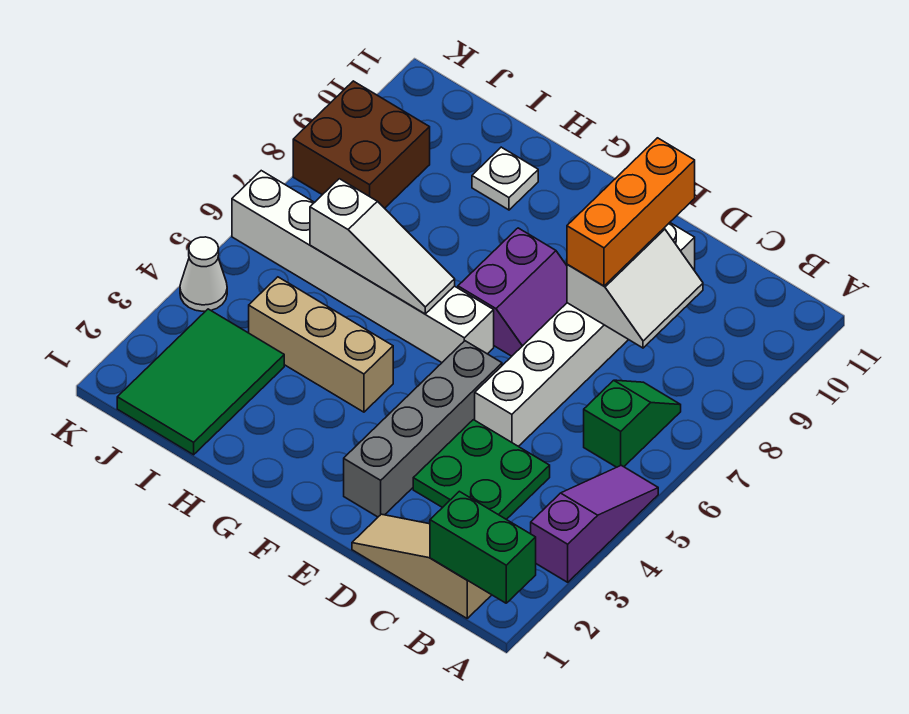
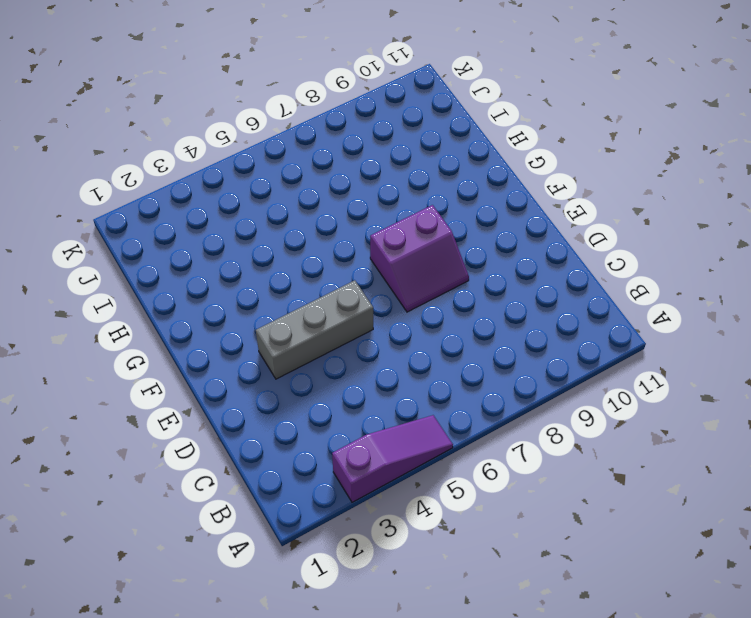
grey 1x3 brick [256,280,373,379] -> grey 1x4 brick [344,341,502,517]
none -> tan 1x3 slope [352,514,491,618]
none -> green 1x2 slope [584,380,681,467]
none -> green 2x2 plate [413,420,550,519]

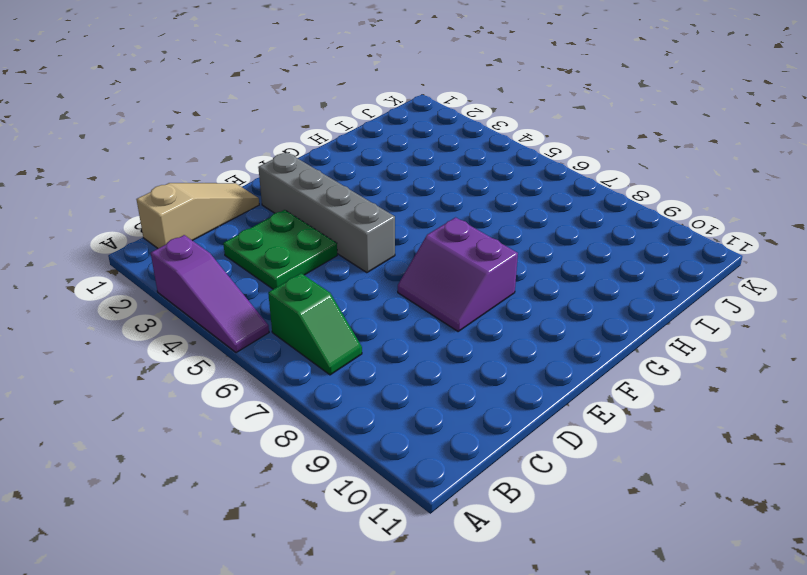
none -> white 1x6 brick [475,223,695,446]
none -> white 1x6 brick [232,171,494,362]
none -> tan 1x3 brick [249,277,393,412]

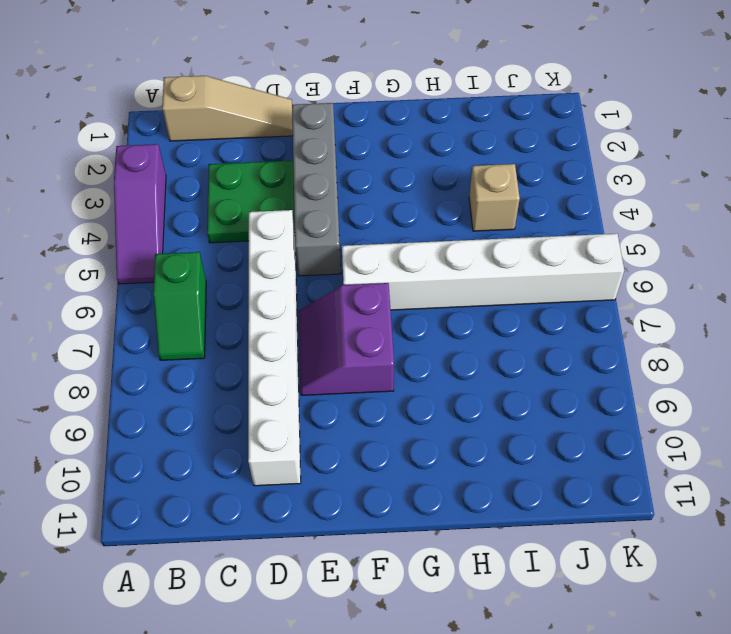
tan 1x1 brick [469,164,520,231] -> tan 1x3 brick [249,277,393,412]
none -> white 1x1 plate [472,147,538,210]
none -> green 2x3 tile [117,309,284,455]
none -> brown 2x2 brick [293,81,430,208]

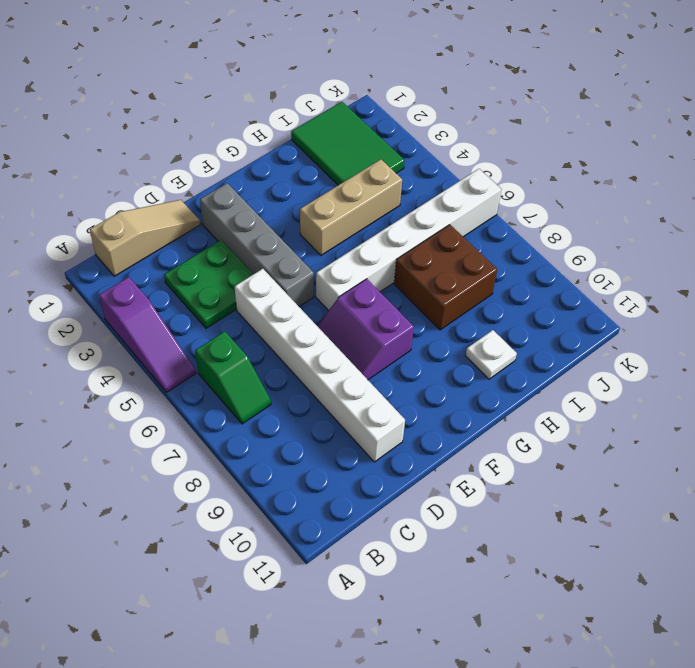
brown 2x2 brick [394,225,497,330] -> brown 2x2 brick moved to [293,81,430,208]
none -> white 1x1 cone [180,237,227,311]
none -> green 1x2 brick [430,491,536,603]
none -> white 2x2 slope [567,229,703,348]

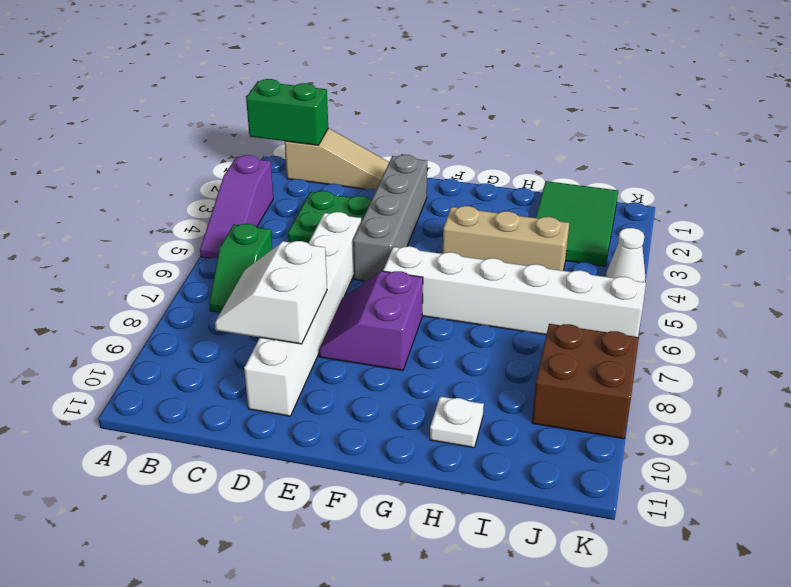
none -> white 1x3 slope [310,179,455,314]
none -> orange 1x3 brick [567,138,695,286]

